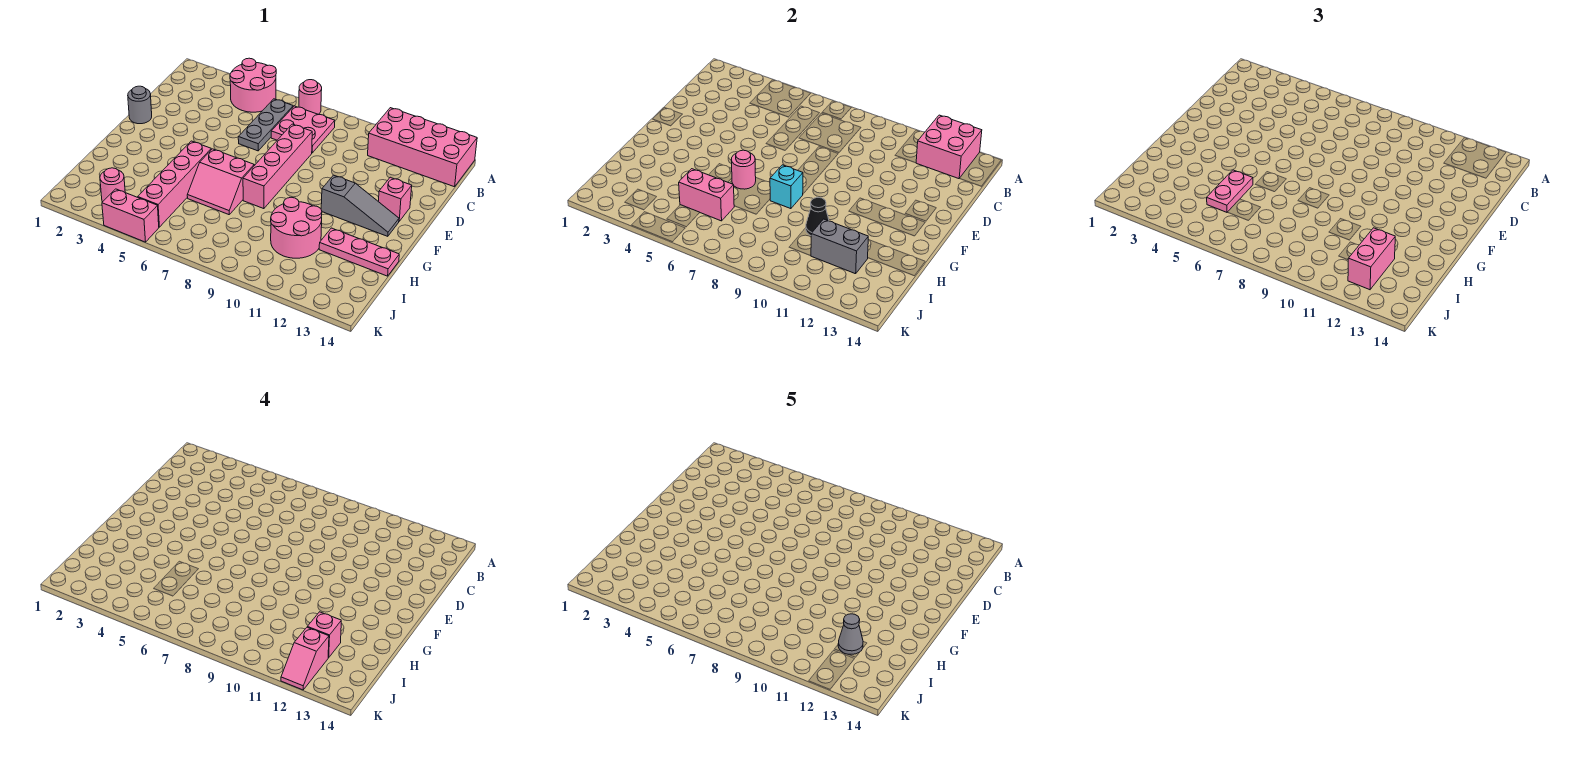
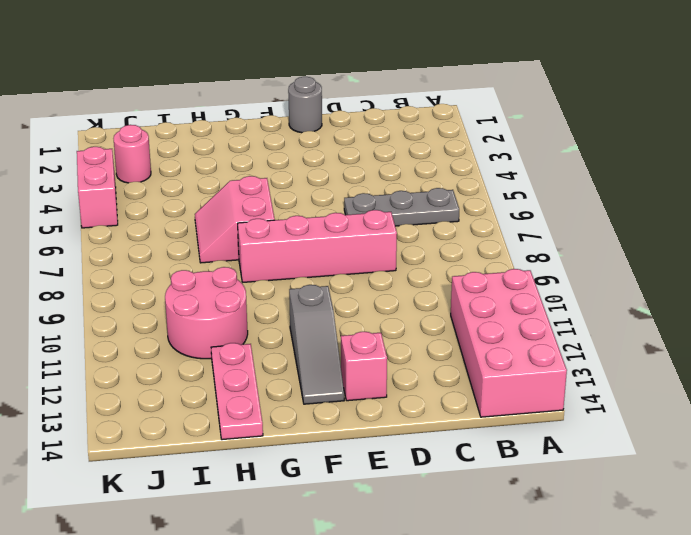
none -> pink 2x2 round brick [230,58,276,112]
none -> pink 1x1 round brick [299,80,322,114]
none -> pink 2x2 plate [271,106,335,153]

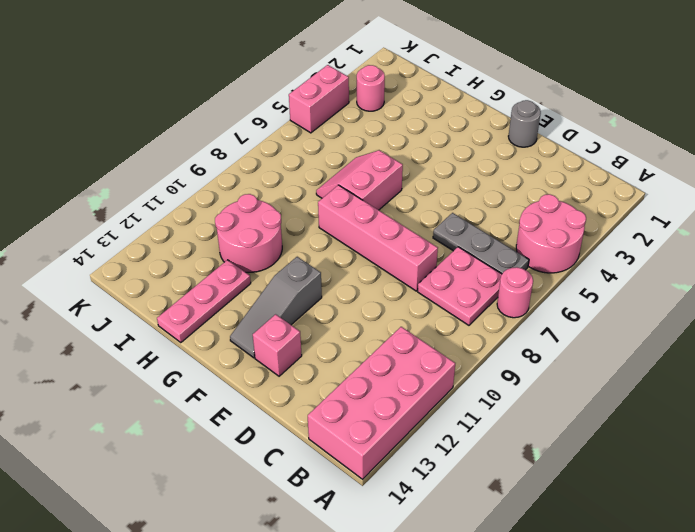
none -> pink 1x4 brick [138,141,211,227]
none -> pink 2x2 brick [916,115,982,179]
none -> pink 1x1 round brick [731,150,756,189]

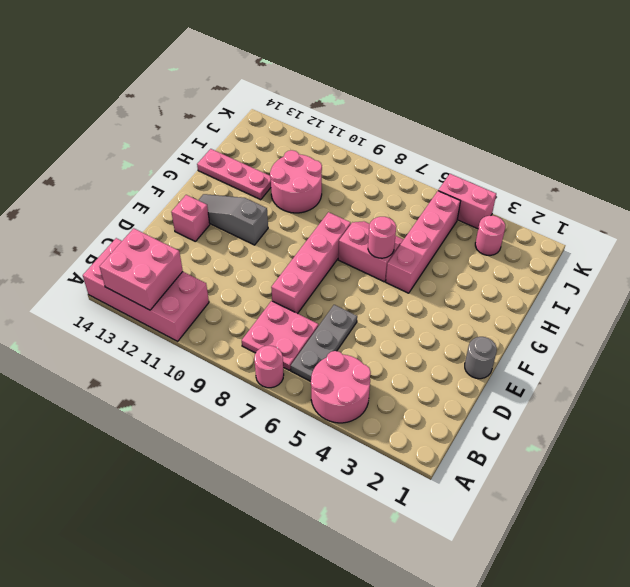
none -> cyan 1x1 brick [770,165,803,209]
none -> black 1x1 cone [806,197,829,235]
none -> pink 1x2 brick [679,169,734,221]

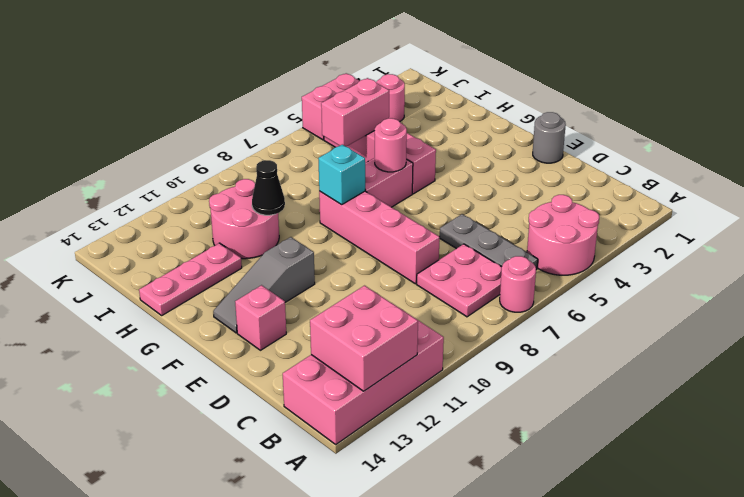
none -> grey 1x2 brick [811,219,868,274]
none -> pink 1x2 plate [1207,170,1253,212]
none -> pink 1x2 brick [1348,228,1395,290]

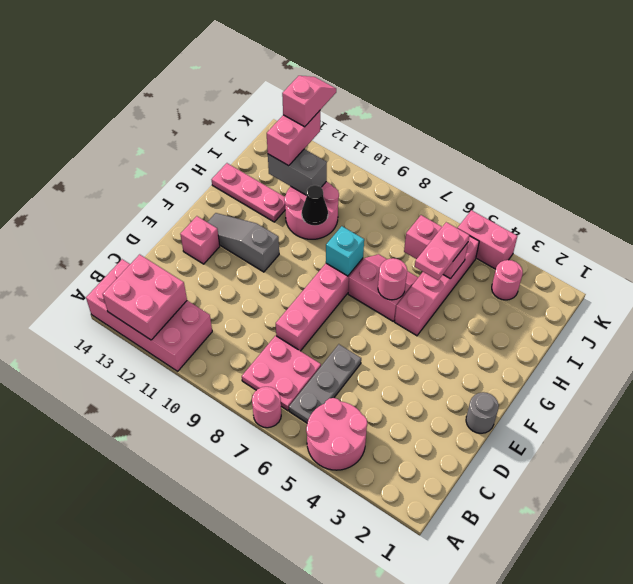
none -> pink 1x1 brick [308,612,341,657]
none -> grey 1x1 cone [838,614,863,655]

